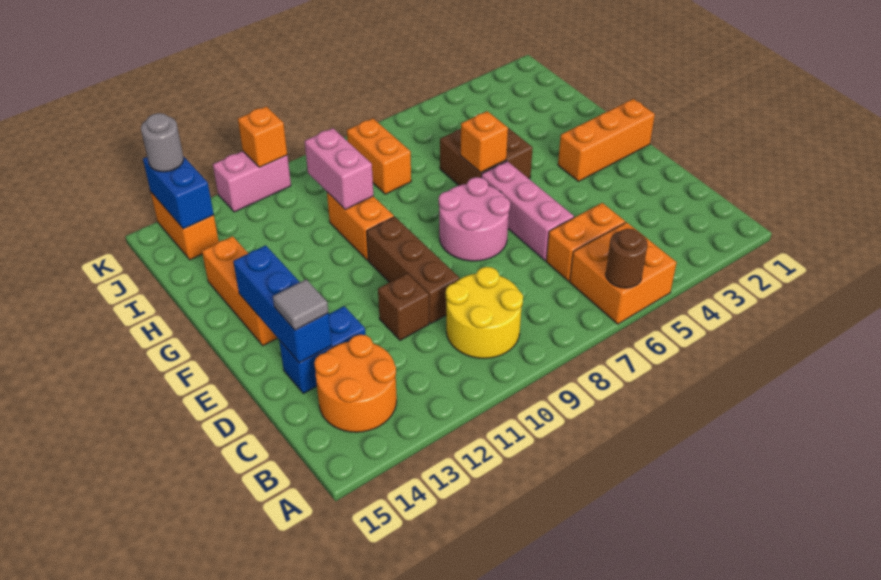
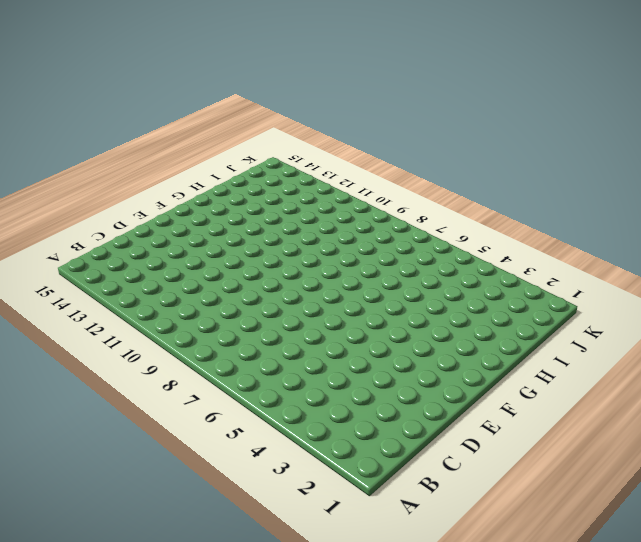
none -> orange 2x2 brick [570,222,677,324]
none -> yellow 2x2 round brick [446,267,523,358]
none -> orange 2x2 round brick [314,335,397,432]

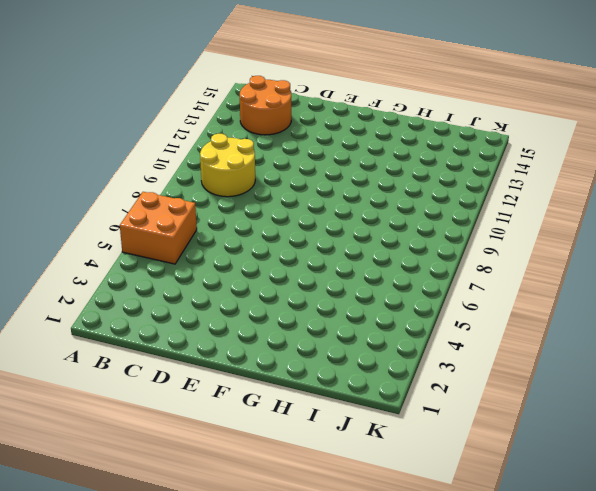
none -> orange 1x2 brick [546,203,625,281]
none -> pink 1x3 brick [481,161,574,261]
none -> brown 1x3 brick [367,217,459,323]

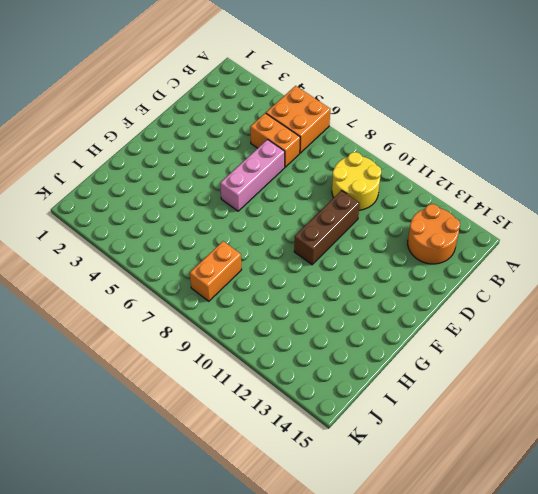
none -> brown 1x1 brick [378,273,429,340]
none -> blue 1x2 brick [279,306,365,393]
none -> pink 2x2 round brick [439,177,510,261]

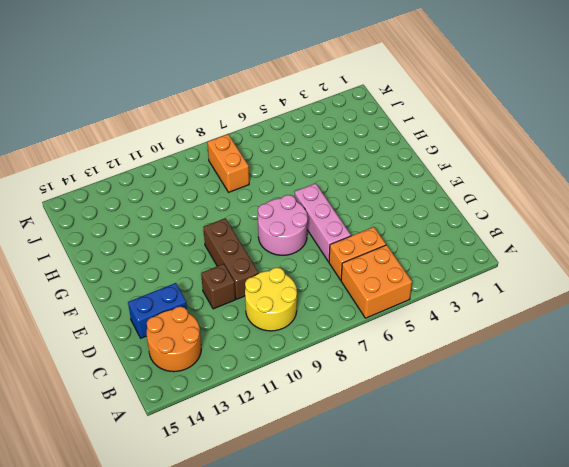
none -> orange 1x3 brick [558,99,655,181]
none -> orange 1x3 brick [202,236,277,346]
none -> brown 2x2 brick [440,128,533,185]

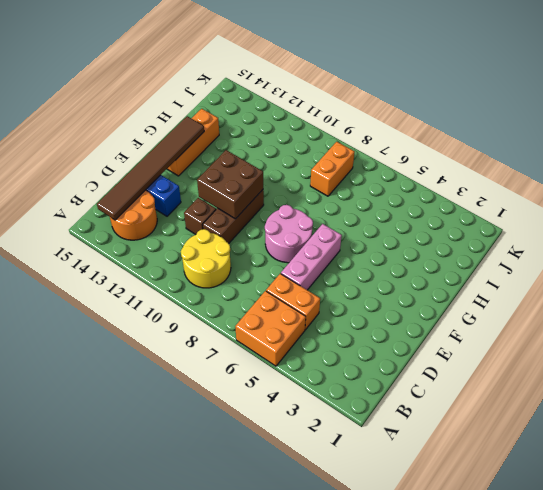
brown 1x6 tile [97,116,204,220] -> blue 1x3 brick [233,245,332,363]
brown 2x2 brick [197,150,263,219] -> brown 2x2 brick moved to [440,128,533,185]
none -> orange 1x3 brick [558,99,655,181]
none -> orange 1x2 brick [327,192,394,260]
none -> orange 1x2 brick [151,192,219,260]

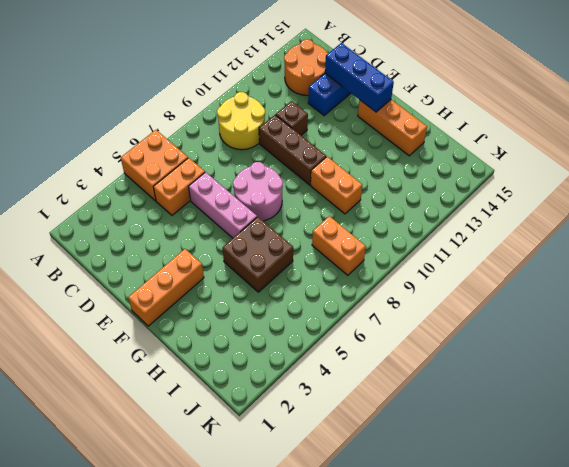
none -> orange 1x2 brick [151,192,219,260]
none -> pink 1x2 brick [213,151,291,212]
none -> brown 1x1 round brick [606,229,647,288]

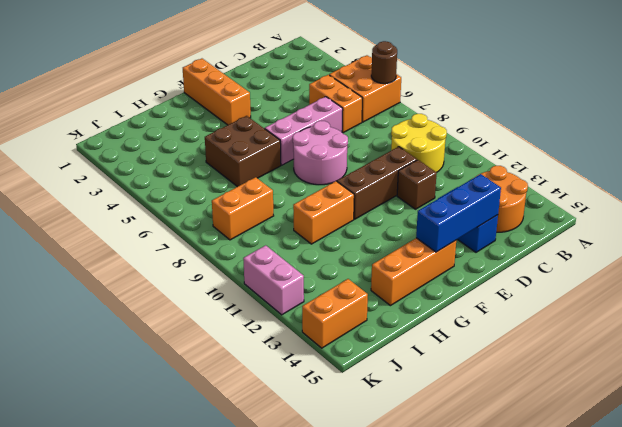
none -> orange 1x1 brick [460,111,508,173]
none -> pink 1x2 brick [305,128,374,210]
none -> blue 1x2 brick [143,156,214,229]

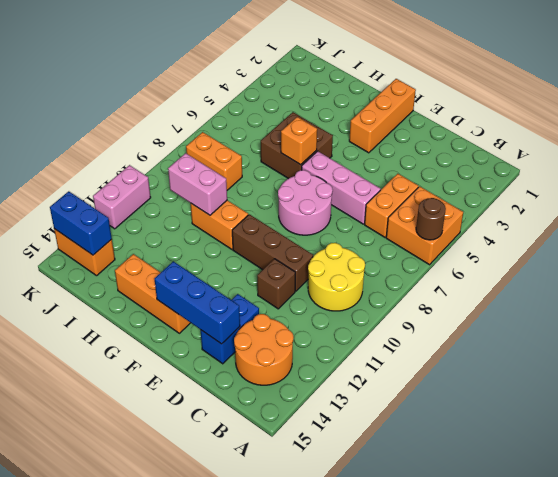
none -> orange 1x1 brick [238,106,287,167]
none -> grey 1x1 tile [273,279,328,330]
none -> grey 1x1 round brick [141,113,184,172]

